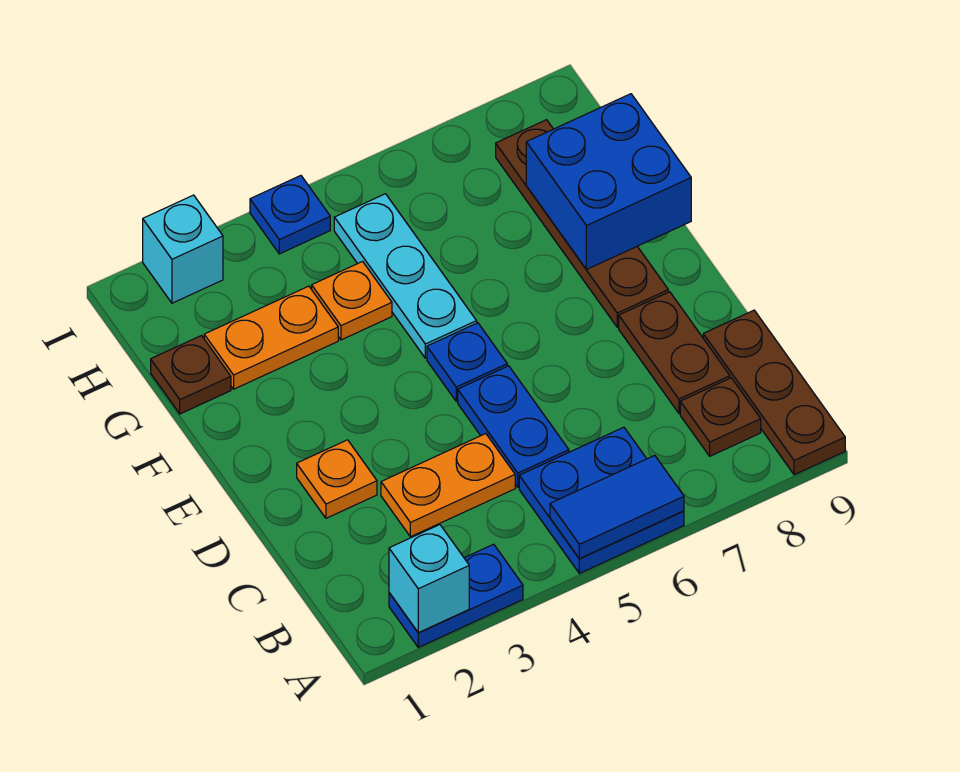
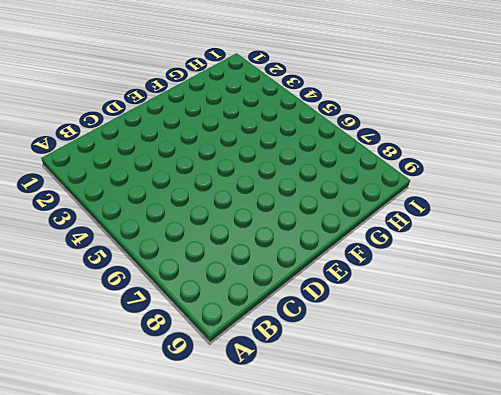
none -> blue 1x2 plate [389,544,523,647]
none -> blue 2x2 plate [519,427,684,573]
none -> brown 1x3 plate [703,310,845,475]

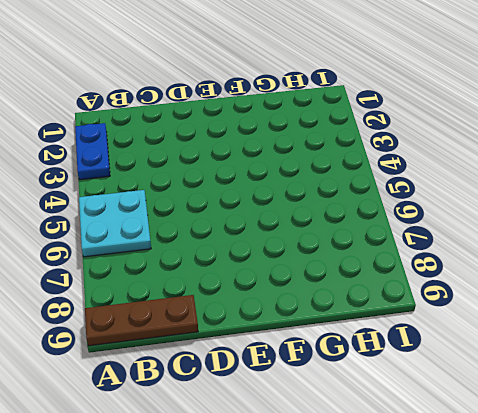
cyan 2x2 plate [79,190,151,257] -> blue 2x2 plate [519,427,684,573]
none -> brown 1x1 plate [680,378,761,456]
none -> orange 1x2 plate [381,434,515,537]
none -> blue 1x2 plate [458,366,569,487]

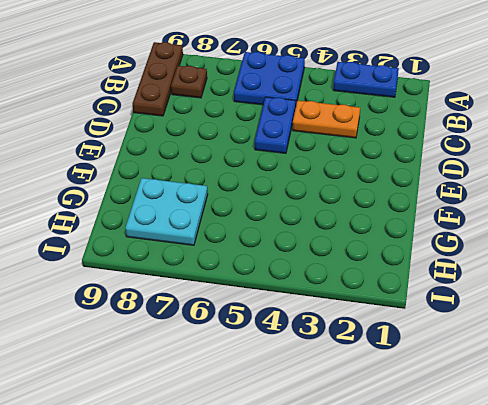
cyan 2x2 plate [125,178,208,245] -> brown 1x4 plate [496,120,668,327]
none -> brown 1x2 plate [619,292,730,413]
none -> orange 1x1 plate [297,440,377,518]
none -> blue 1x1 plate [427,323,507,401]

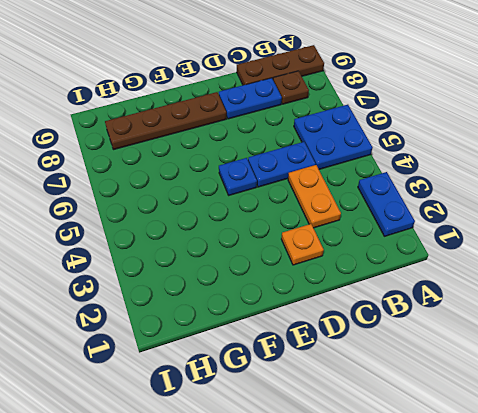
blue 1x2 plate [219,78,282,119] -> brown 1x2 plate [619,292,730,413]
none -> cyan 1x3 plate [334,194,477,358]
none -> brown 1x1 plate [151,336,231,414]
none -> orange 1x2 plate [204,286,338,389]

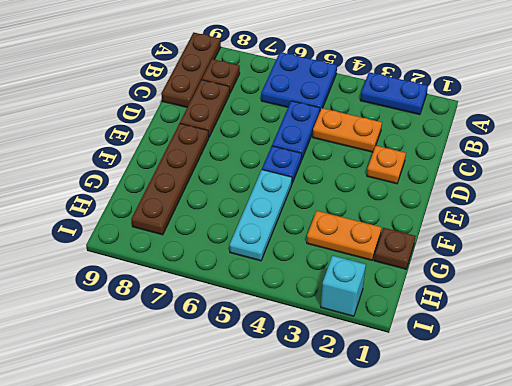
none -> orange 1x1 plate [312,262,392,340]
none -> blue 1x1 plate [250,176,330,254]
none -> cyan 1x1 brick [389,525,469,633]

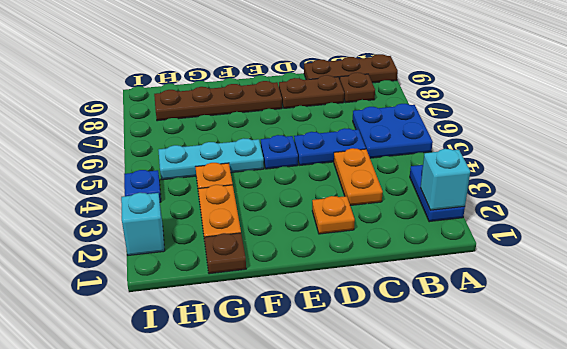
none -> blue 1x2 tile [550,455,684,559]
none -> blue 2x2 brick [526,94,691,269]

